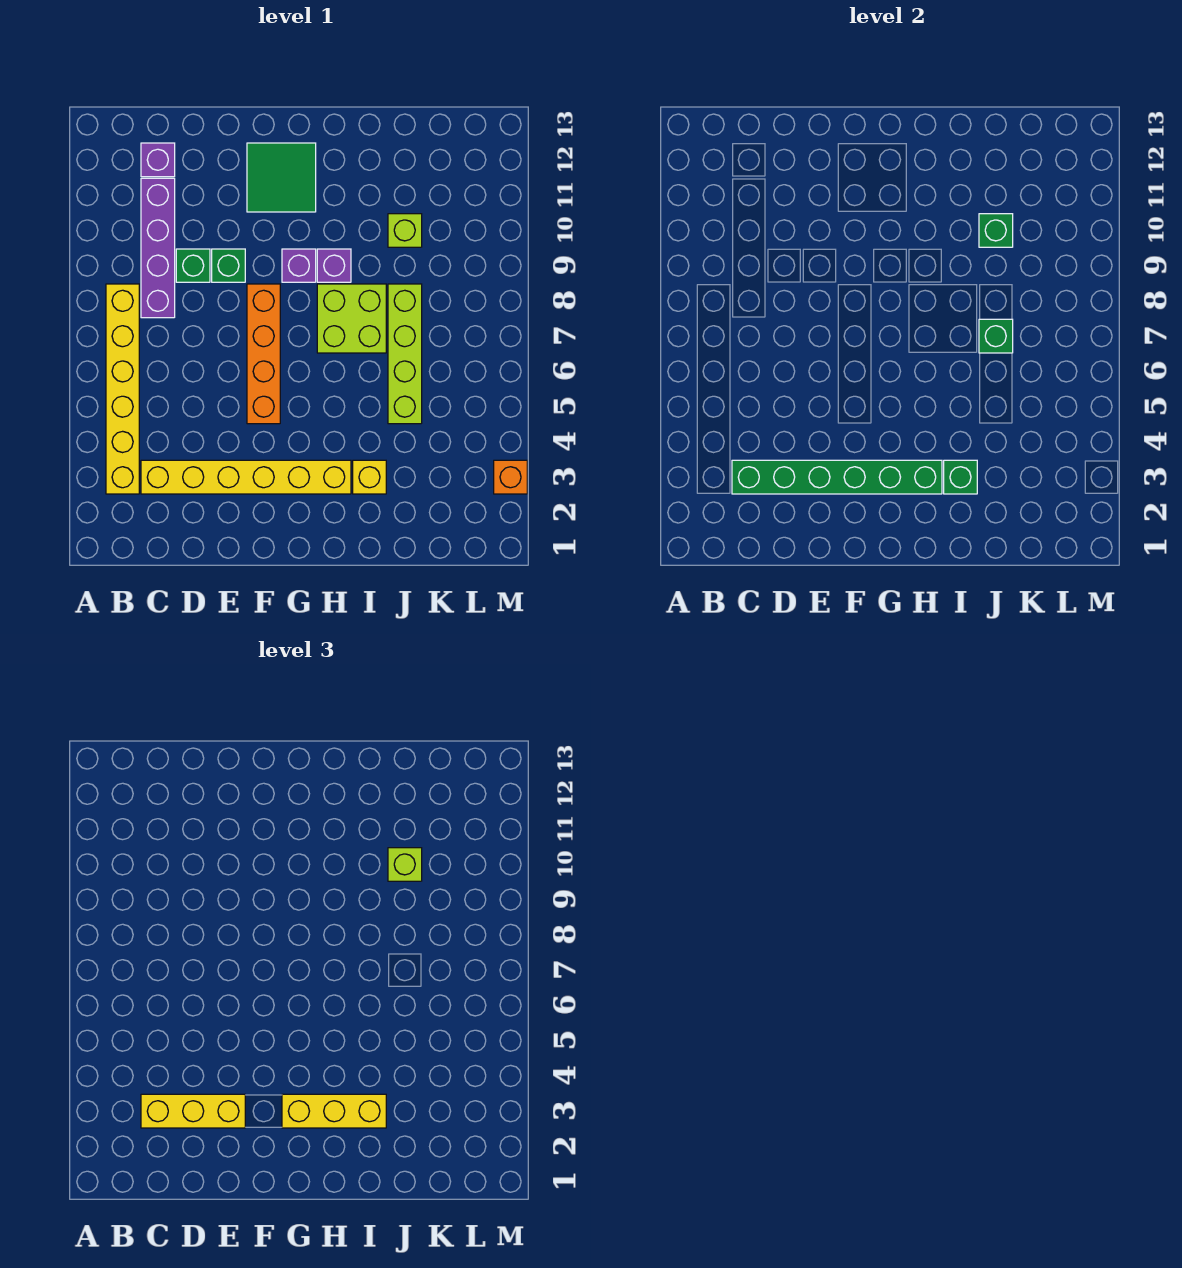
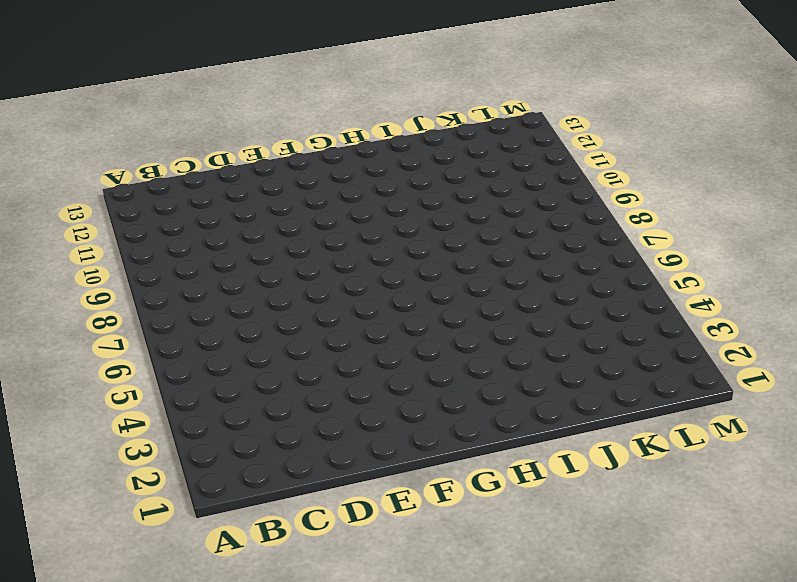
none -> yellow 1x6 brick [106,284,139,494]
none -> yellow 1x6 brick [141,460,351,494]
none -> purple 1x4 brick [141,178,175,318]

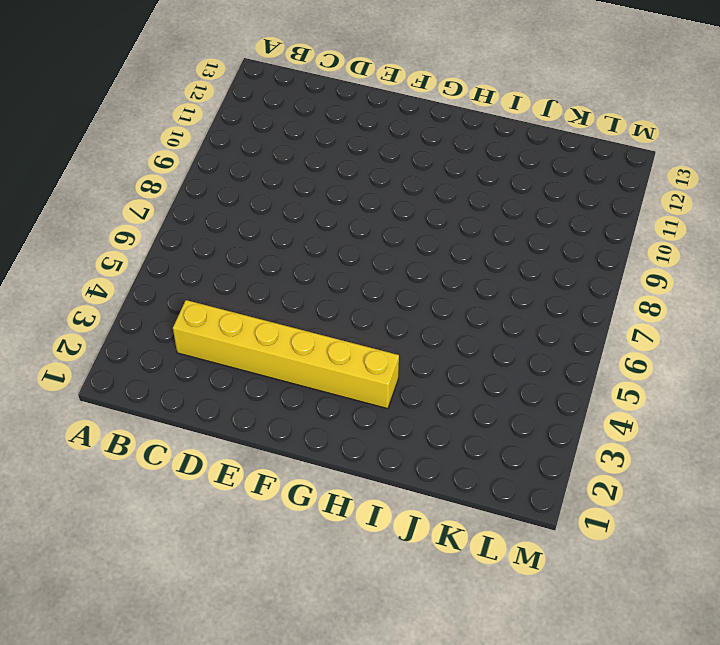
none -> yellow 1x6 brick [106,284,139,494]
none -> purple 1x4 brick [141,178,175,318]
none -> purple 1x1 brick [141,143,175,177]

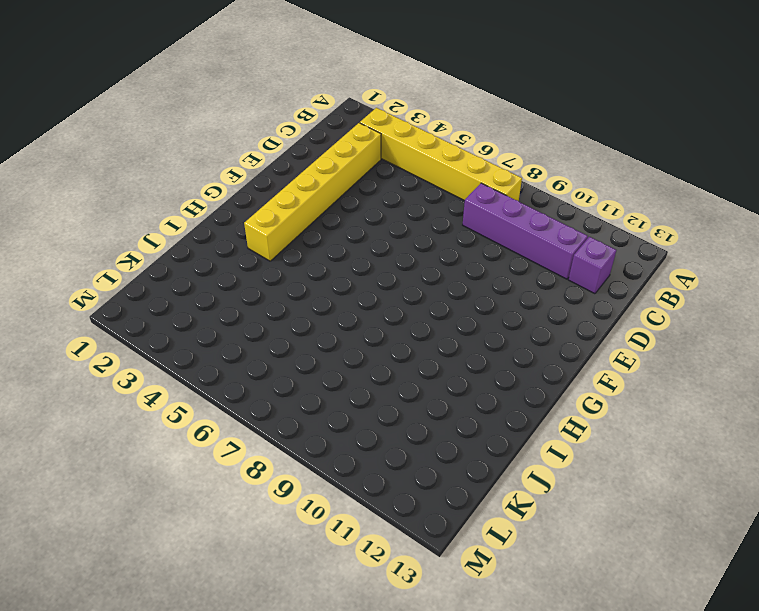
none -> green 1x1 brick [176,249,210,282]
none -> green 1x1 brick [212,249,245,282]
none -> orange 1x4 brick [247,284,280,424]

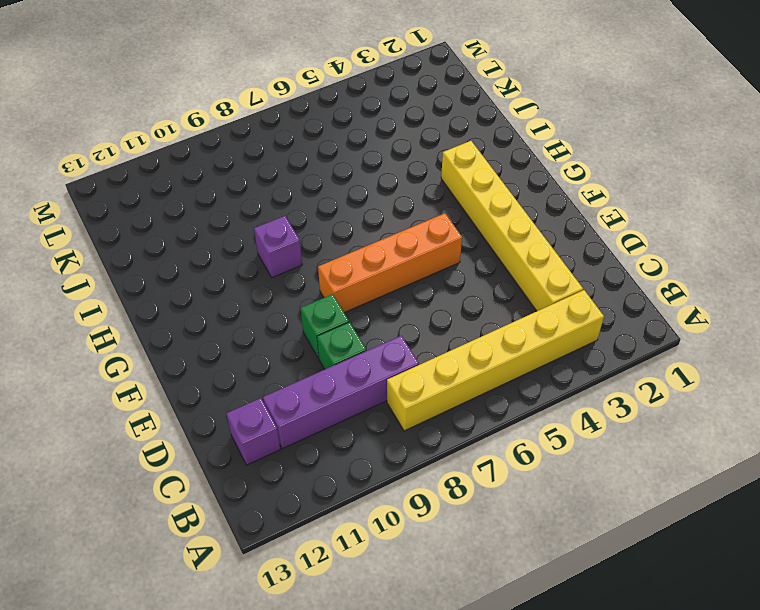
none -> green 2x2 tile [247,143,316,212]
none -> purple 1x1 brick [282,249,316,282]
none -> lime 2x2 brick [317,284,386,353]

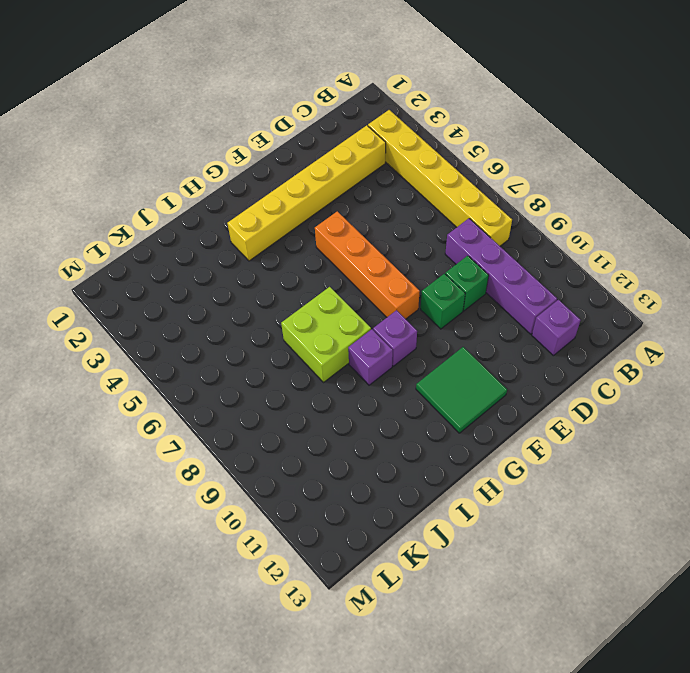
none -> yellow 1x1 brick [353,460,386,494]
none -> lime 1x4 brick [388,284,422,424]
none -> lime 1x1 brick [388,214,422,247]

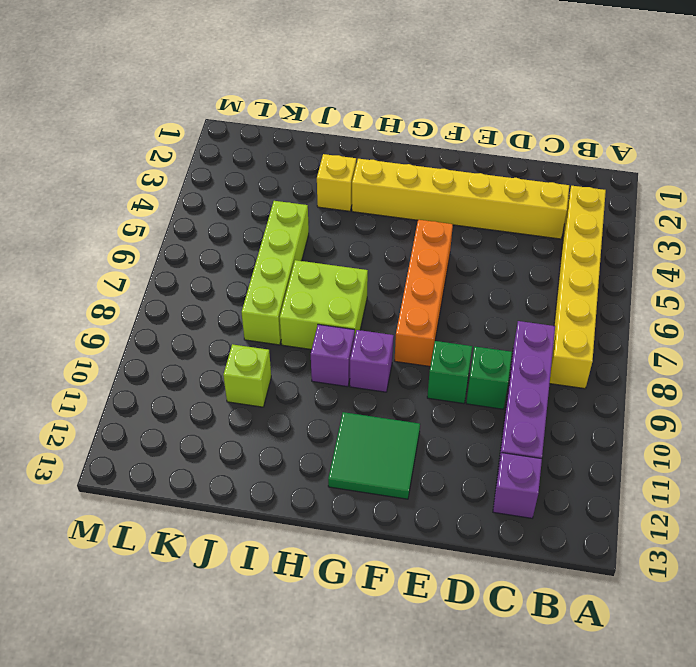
none -> orange 1x1 brick [494,460,527,494]
none -> green 1x6 brick [732,460,942,494]
none -> green 1x1 brick [944,460,977,494]

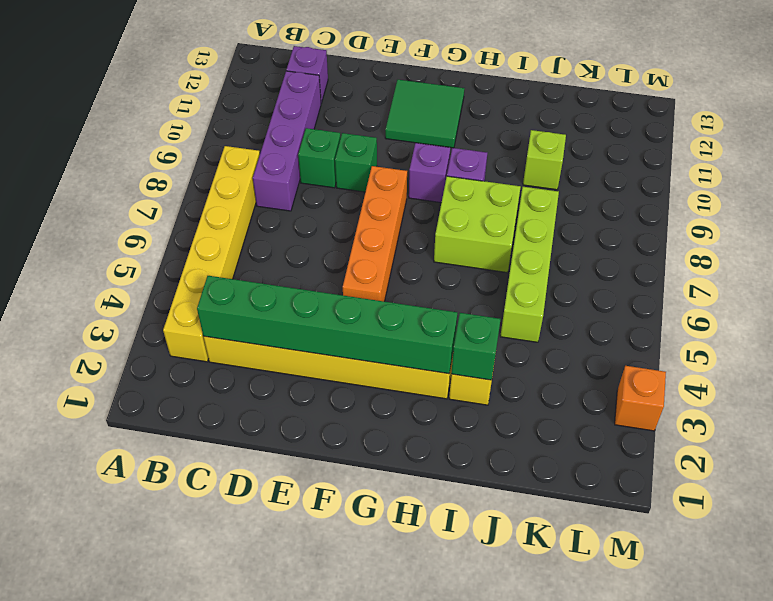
none -> green 1x1 brick [979,319,1013,353]
none -> green 1x1 brick [979,214,1013,247]
none -> yellow 1x3 brick [141,1094,245,1128]

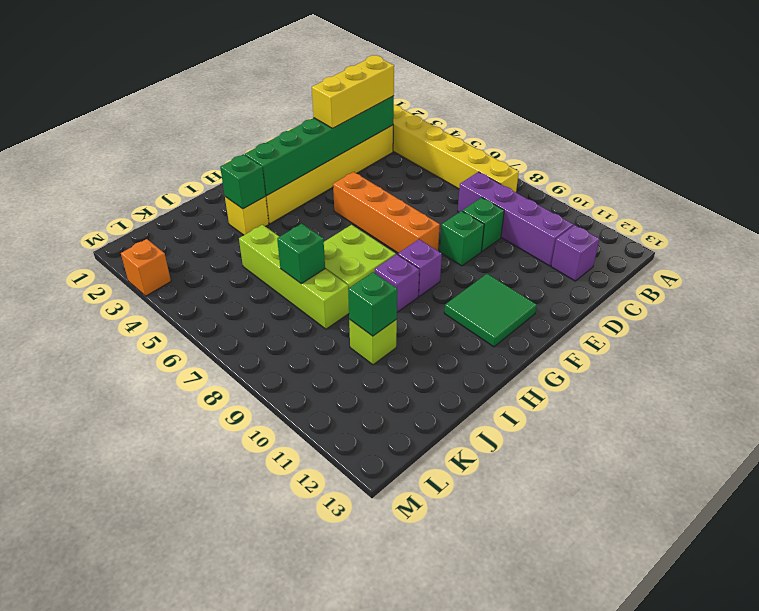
none -> yellow 1x3 brick [282,1094,386,1128]
none -> lime 1x1 brick [388,848,422,881]

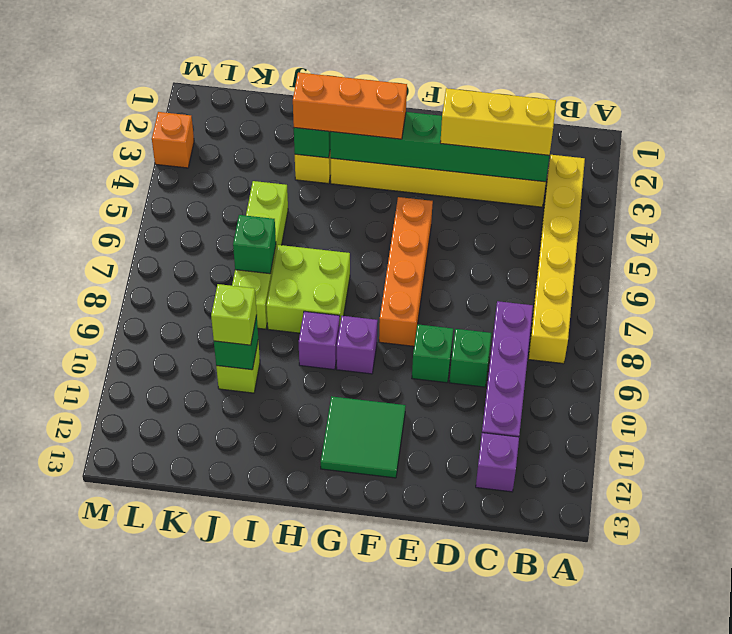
orange 1x3 brick [293,72,407,139] -> yellow 1x3 brick [282,1094,386,1128]

